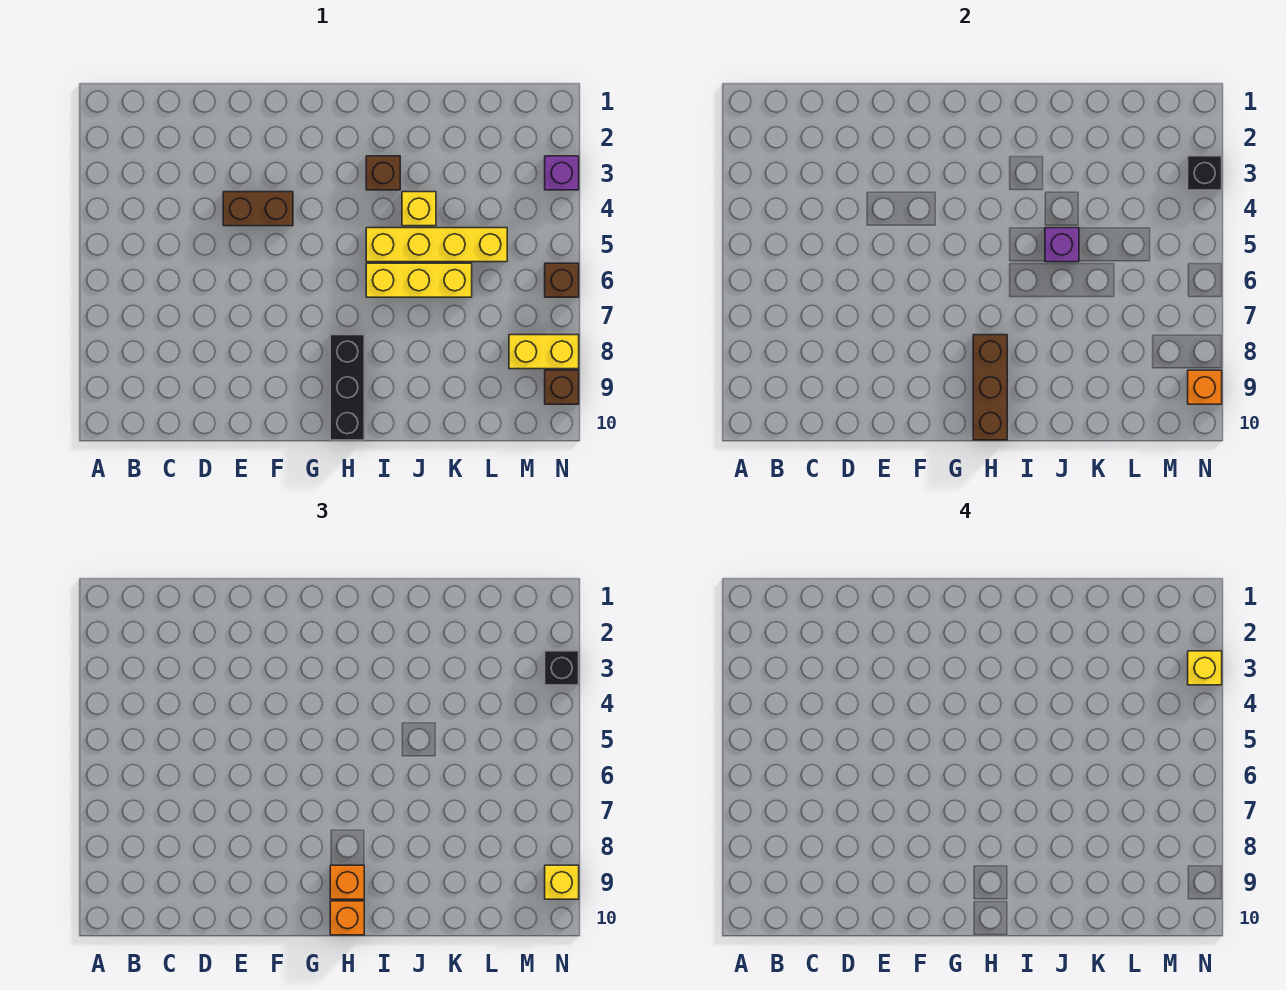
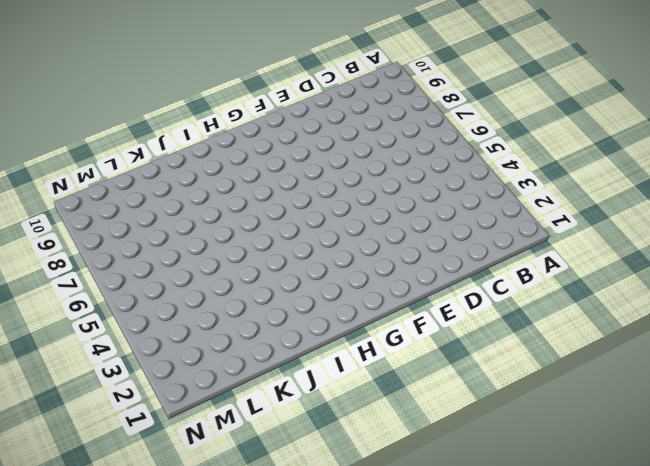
none -> brown 1x2 brick [223,192,293,226]
none -> black 1x3 brick [330,335,364,440]
none -> brown 1x1 brick [366,156,400,190]

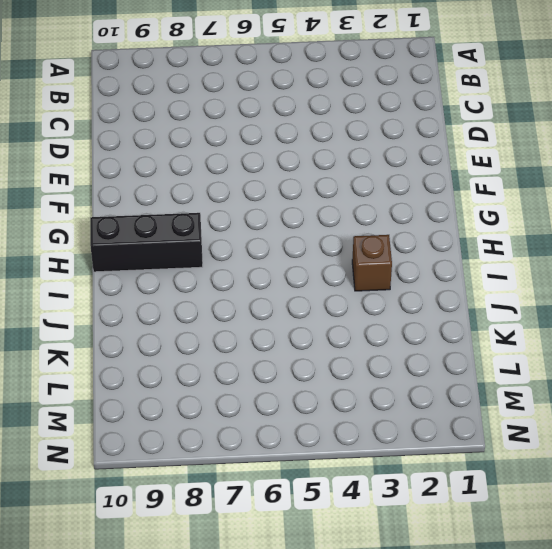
none -> brown 1x2 brick [223,192,293,226]
none -> yellow 1x4 brick [366,228,507,262]
none -> yellow 1x3 brick [366,263,472,297]

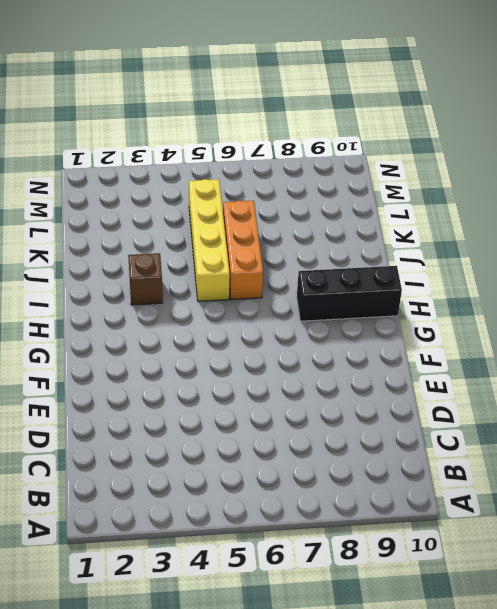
orange 1x3 brick [223,201,263,300] -> yellow 1x3 brick [366,263,472,297]
none -> brown 1x2 brick [223,192,293,226]
none -> yellow 1x1 brick [402,192,436,226]
none -> yellow 1x2 brick [509,335,579,369]

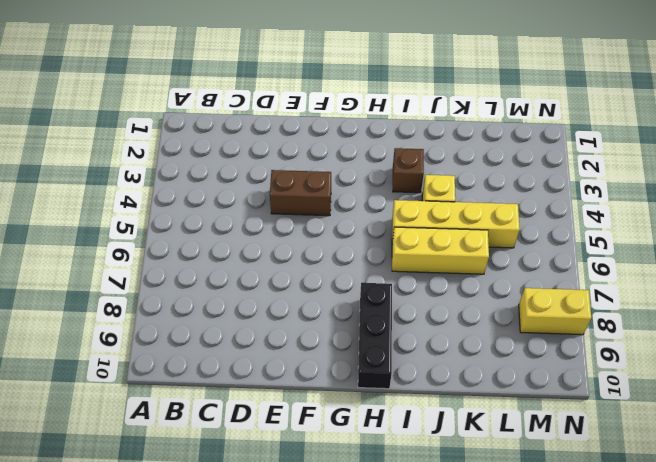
none -> purple 1x1 brick [545,156,579,190]
none -> brown 1x1 brick [545,263,579,297]
none -> brown 1x1 brick [545,370,579,404]

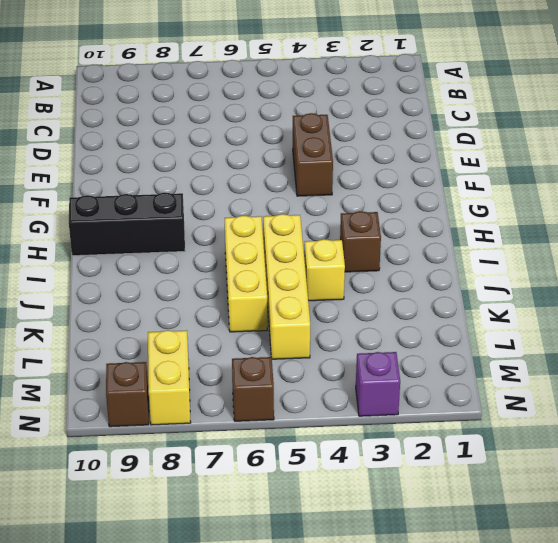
none -> brown 1x3 brick [973,335,1007,440]
none -> purple 1x1 brick [1045,228,1079,262]
none -> black 1x1 brick [1188,156,1222,190]

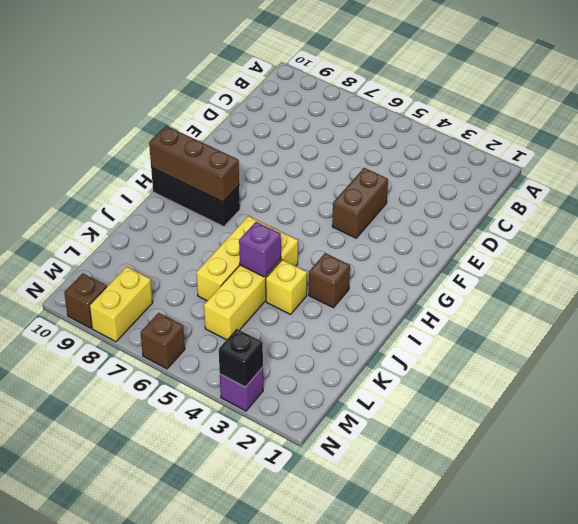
none -> orange 1x1 brick [1188,370,1222,404]
none -> orange 1x1 brick [330,865,364,899]
none -> orange 1x1 brick [330,901,364,935]

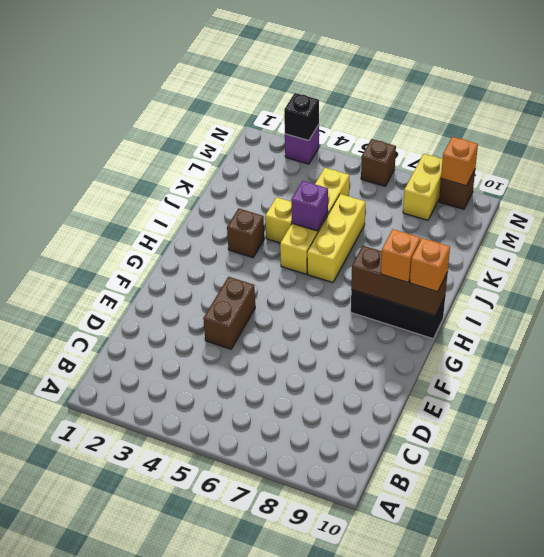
none -> black 1x1 brick [545,651,579,685]
none -> yellow 1x1 brick [545,865,579,899]
none -> yellow 1x1 brick [1188,651,1222,685]

